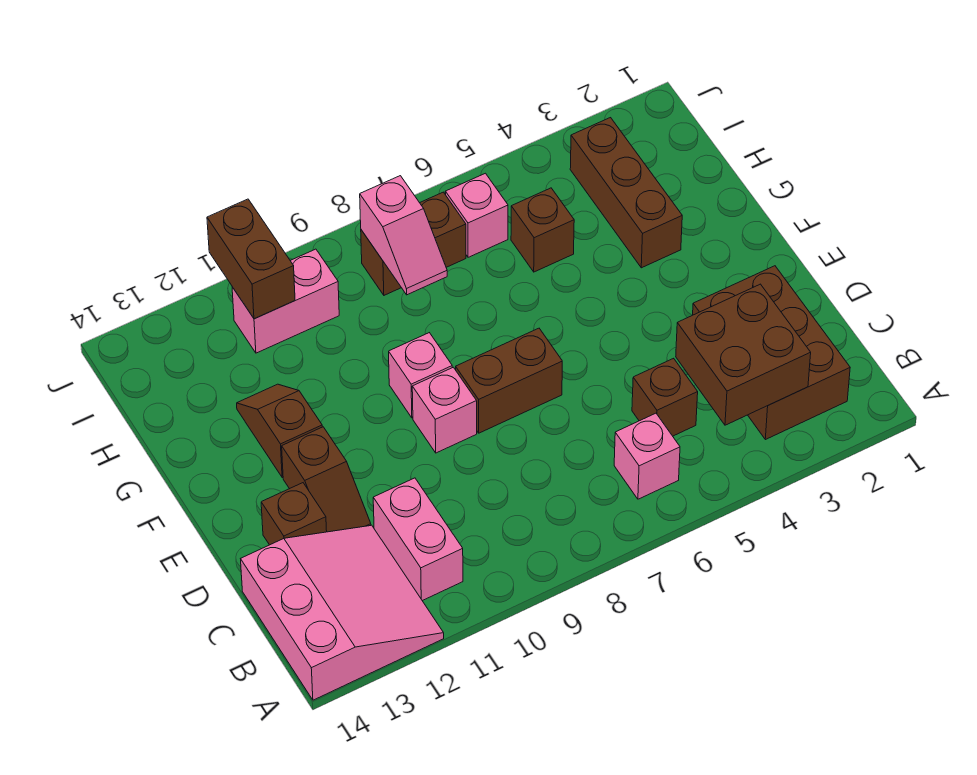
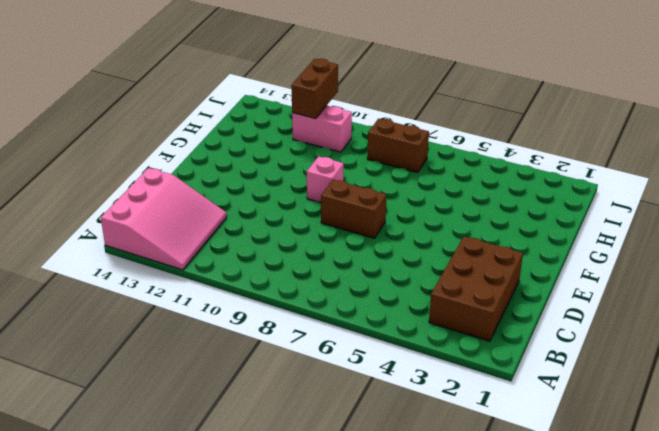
none -> pink 1x1 brick [614,413,680,499]
none -> pink 1x2 brick [373,478,463,601]
none -> brown 1x1 brick [632,358,698,436]

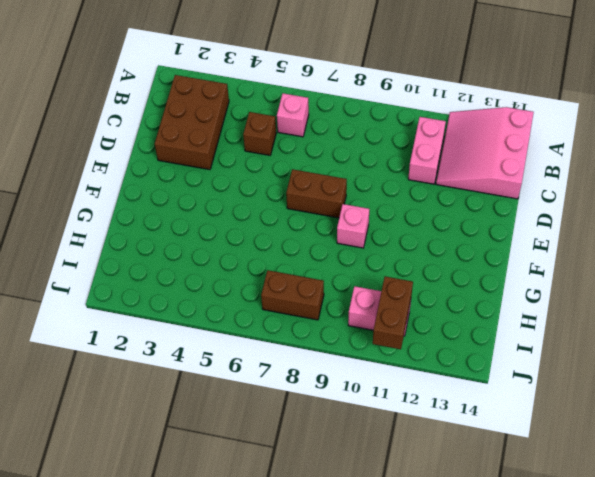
none -> brown 1x2 slope [282,427,371,532]
none -> brown 1x1 brick [261,483,327,545]
none -> pink 1x1 brick [412,367,477,453]

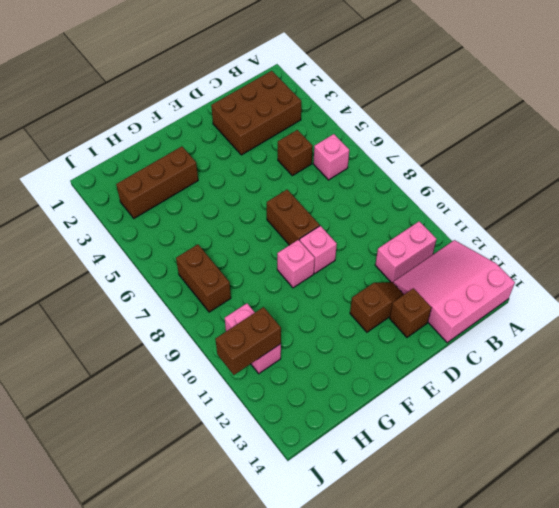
none -> brown 1x2 slope [237,384,322,478]
none -> brown 1x1 brick [511,188,574,272]
none -> pink 1x1 brick [445,173,508,257]

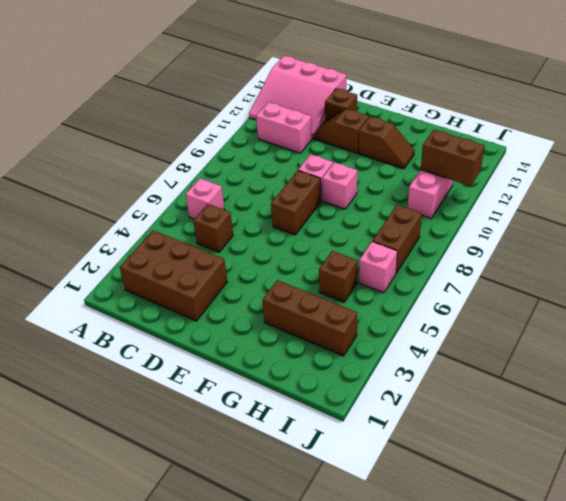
none -> brown 2x2 brick [676,284,811,425]
none -> pink 1x2 slope [360,176,447,295]

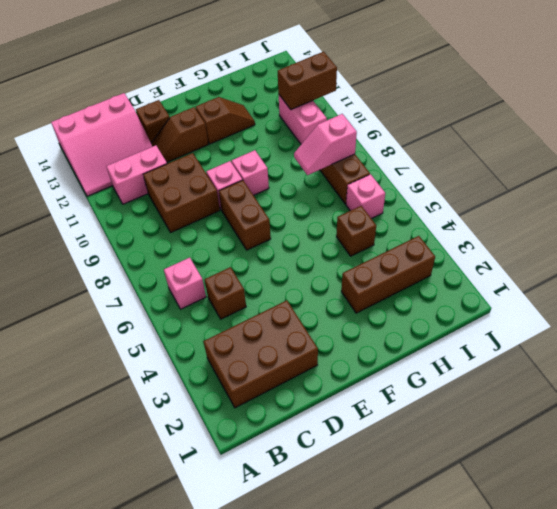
brown 2x2 brick [143,153,220,232] -> brown 2x2 brick moved to [676,284,811,425]

